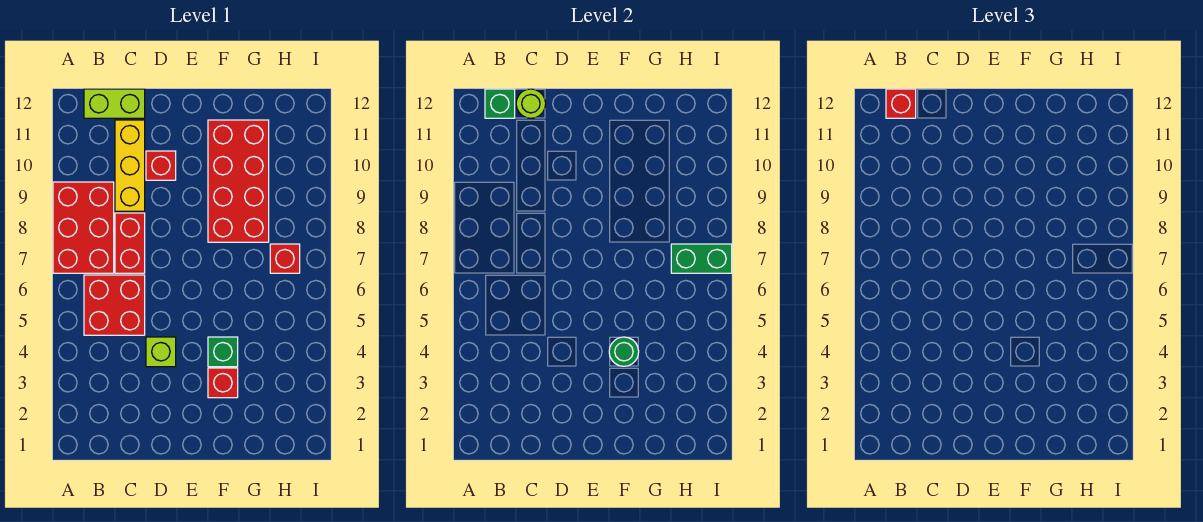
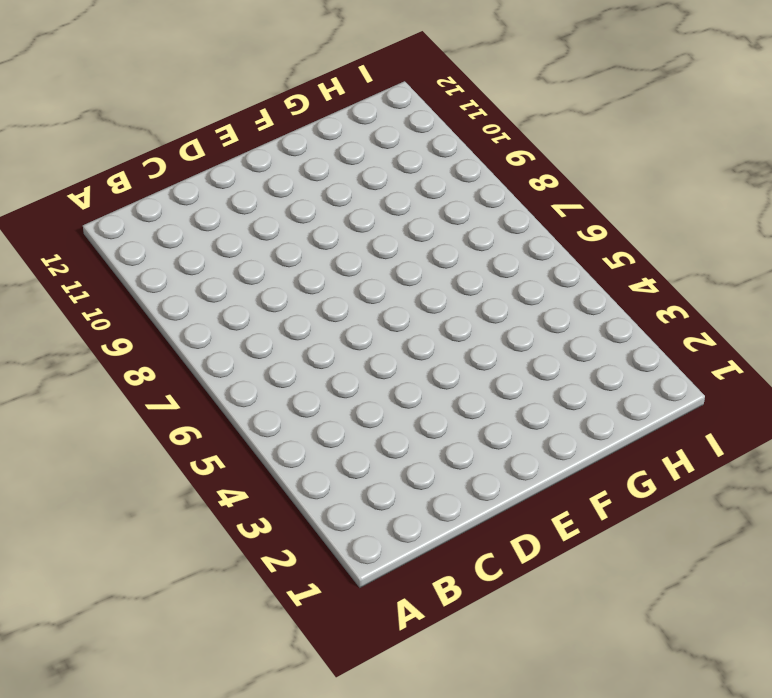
none -> red 2x3 brick [53,182,114,273]
none -> red 2x2 brick [84,275,145,335]
none -> lime 1x2 brick [84,89,145,118]

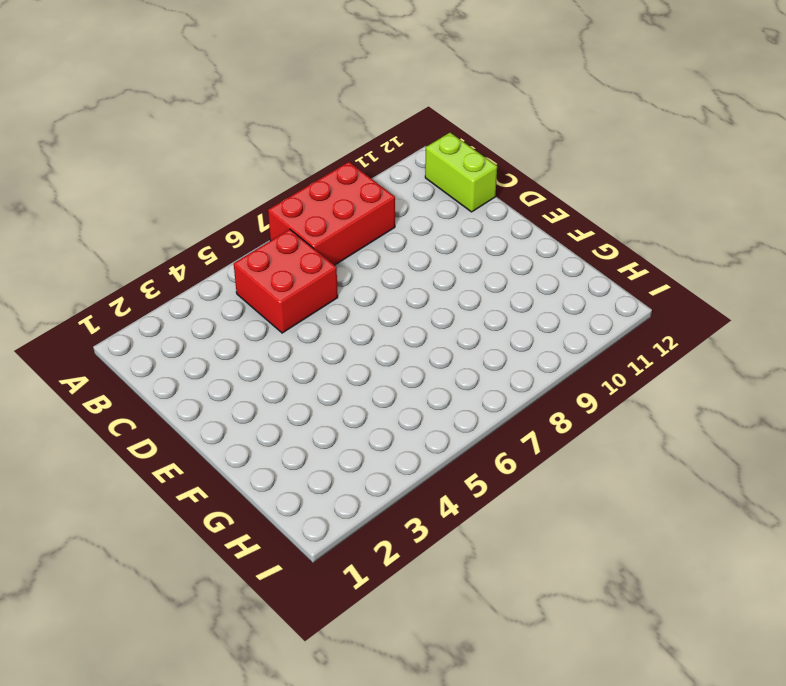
none -> red 1x2 brick [115,213,145,273]
none -> yellow 1x3 brick [115,120,145,211]
none -> lime 1x1 brick [146,337,176,367]

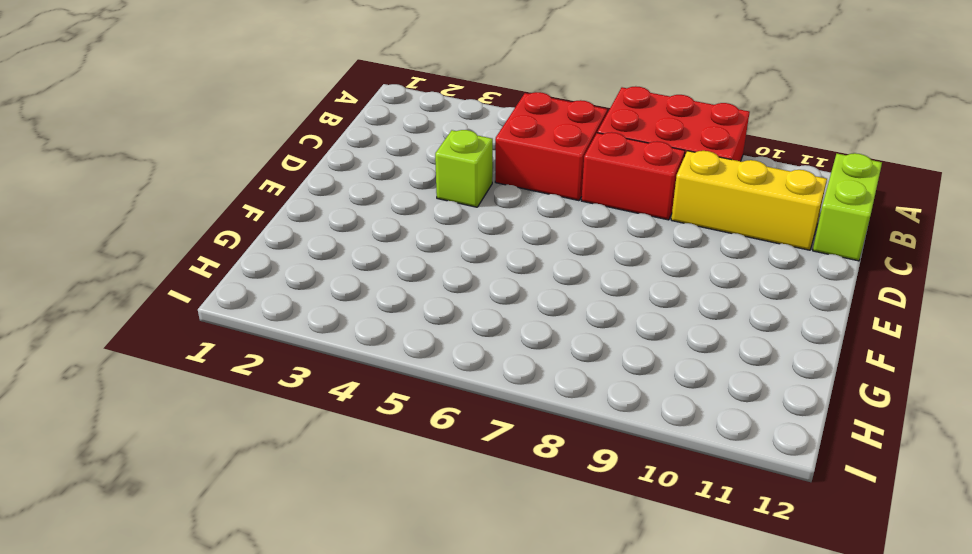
none -> red 1x1 brick [146,151,176,180]
none -> red 1x1 brick [208,368,238,398]
none -> green 1x1 brick [208,337,238,367]

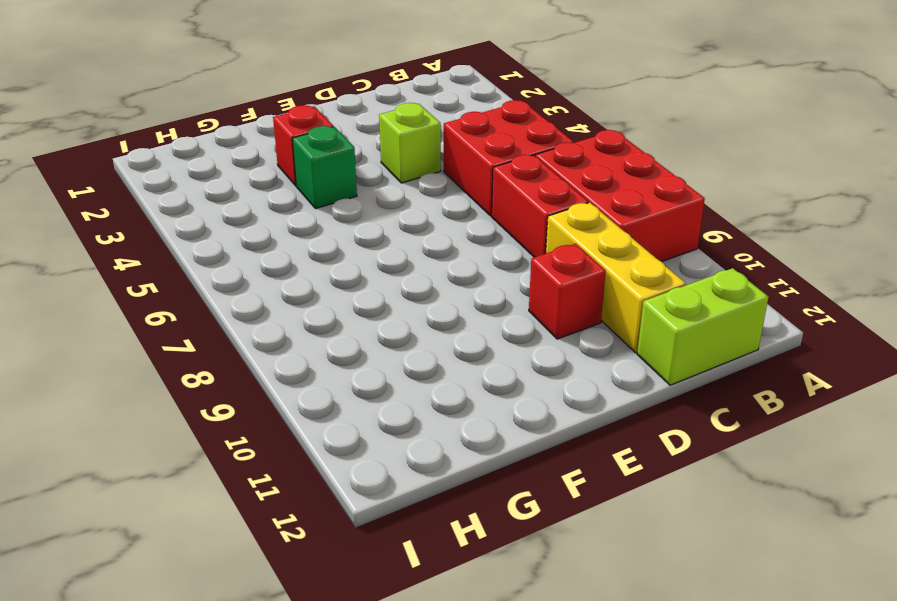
none -> red 2x4 brick [208,120,269,242]
none -> red 1x1 brick [270,244,300,273]
none -> green 1x1 brick [485,89,515,118]

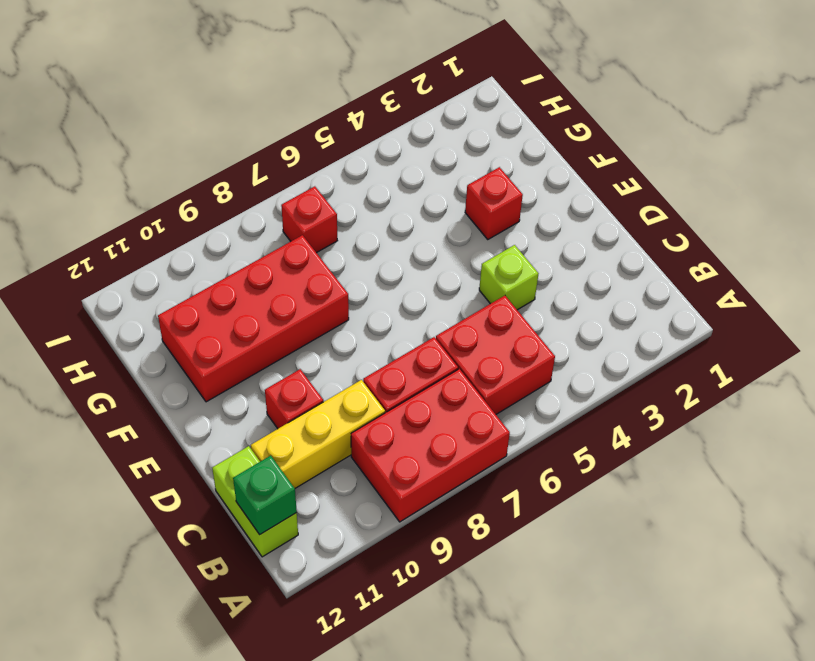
none -> green 1x1 brick [208,337,238,367]
none -> lime 1x1 round brick [516,89,546,118]
none -> green 1x1 round brick [609,337,639,366]

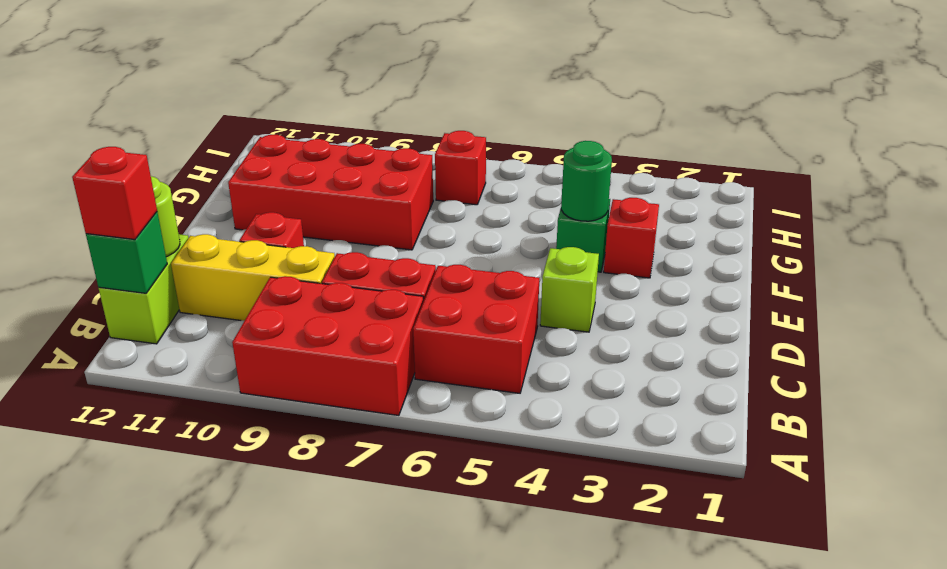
none -> green 1x2 brick [671,244,732,273]

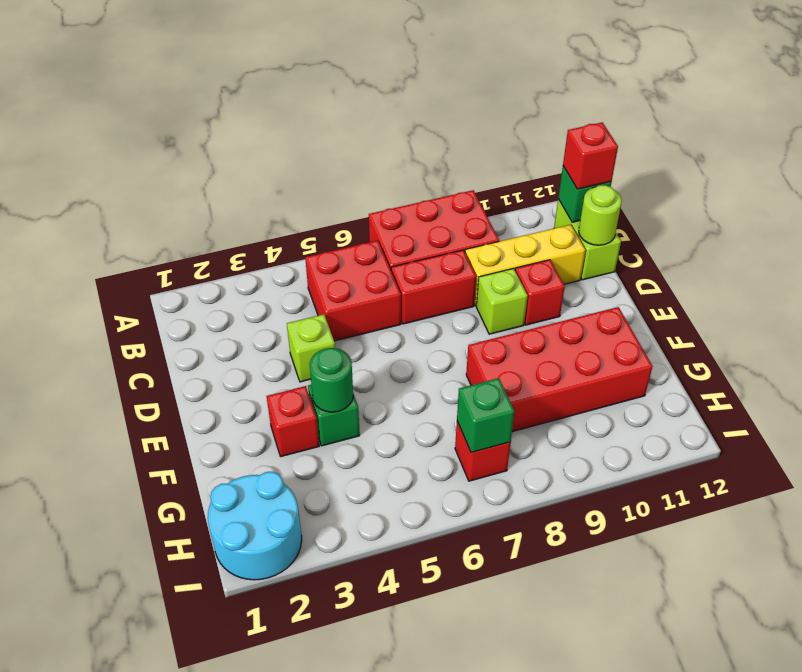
lime 1x1 brick [476,268,528,334] -> none
cyan 2x2 round brick [208,472,302,580] -> none
green 1x1 brick [457,378,514,453] -> green 1x2 brick [671,244,732,273]

